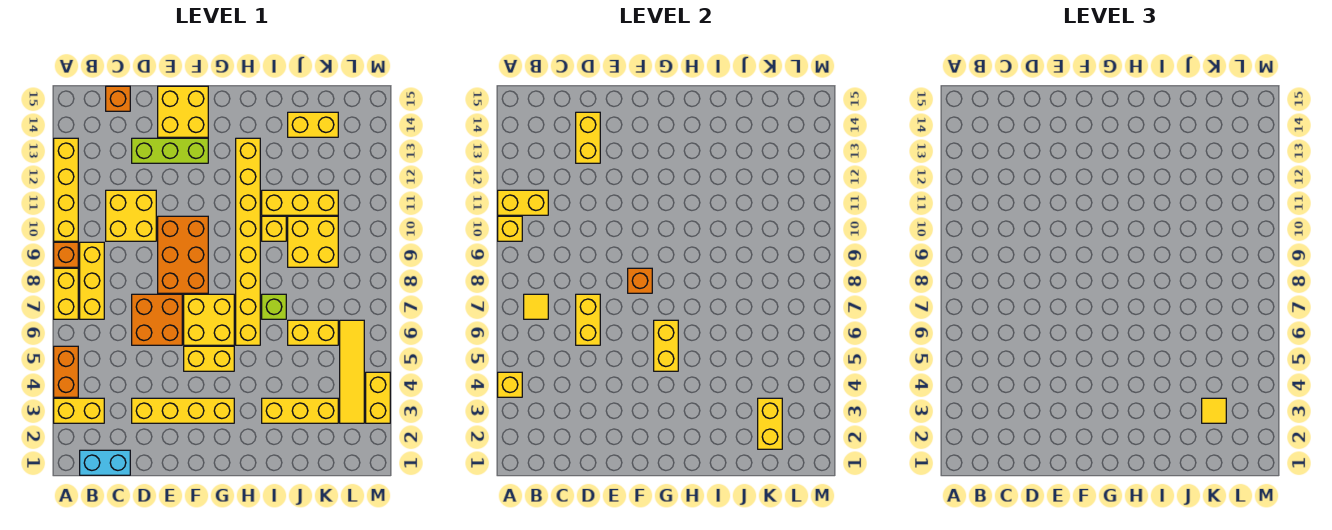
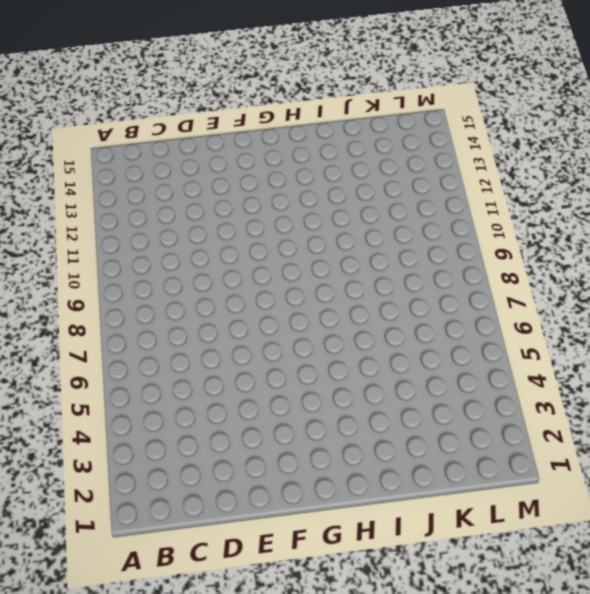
none -> yellow 1x2 brick [54,398,104,423]
none -> orange 1x2 brick [54,346,78,397]
none -> yellow 1x2 brick [54,268,78,319]
none -> orange 1x1 brick [54,242,78,267]

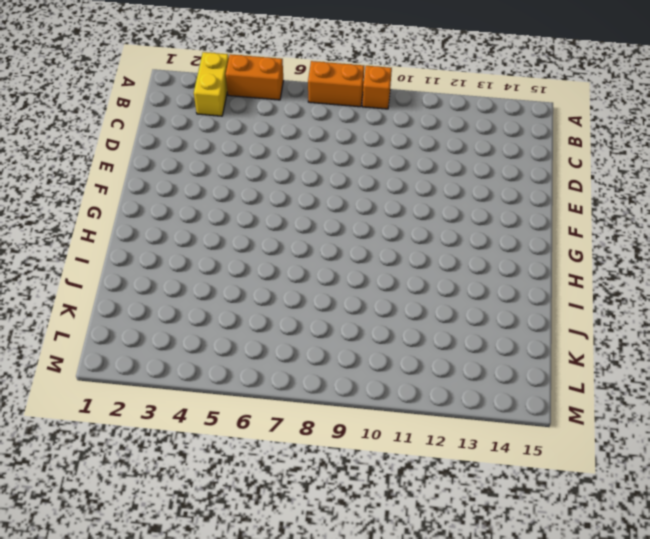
orange 1x2 brick [308,61,364,107] -> yellow 1x2 brick [54,268,78,319]
none -> yellow 1x4 brick [54,138,78,241]
none -> cyan 1x2 brick [80,450,130,475]
none -> yellow 1x3 brick [80,242,104,319]
none -> yellow 2x2 brick [106,190,156,241]

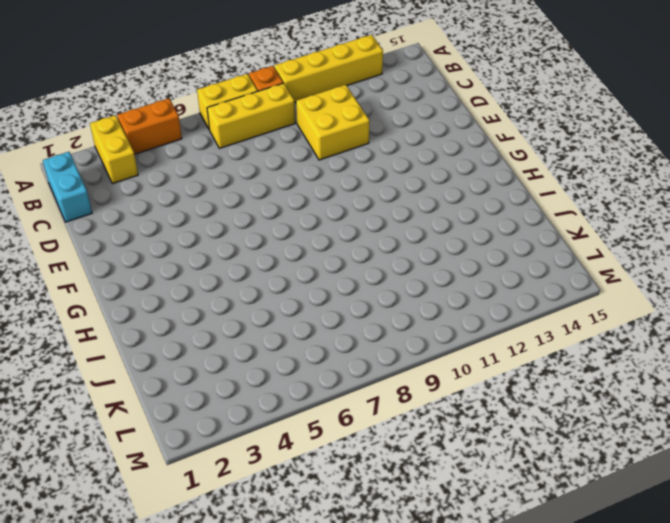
none -> orange 1x1 brick [106,86,130,111]
none -> yellow 1x4 brick [132,398,234,423]
none -> orange 2x2 brick [132,294,182,345]
none -> lime 1x3 brick [132,138,208,163]

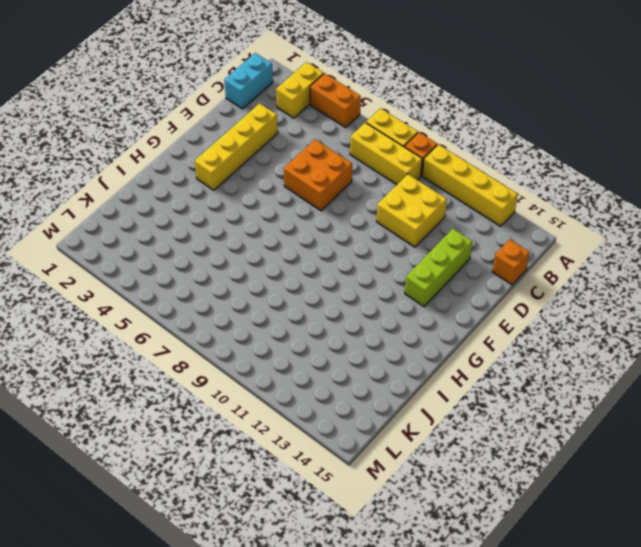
none -> orange 2x3 brick [158,216,208,293]
none -> yellow 2x2 brick [158,86,208,137]
none -> yellow 1x2 brick [184,346,234,371]
none -> yellow 2x2 brick [184,294,234,345]

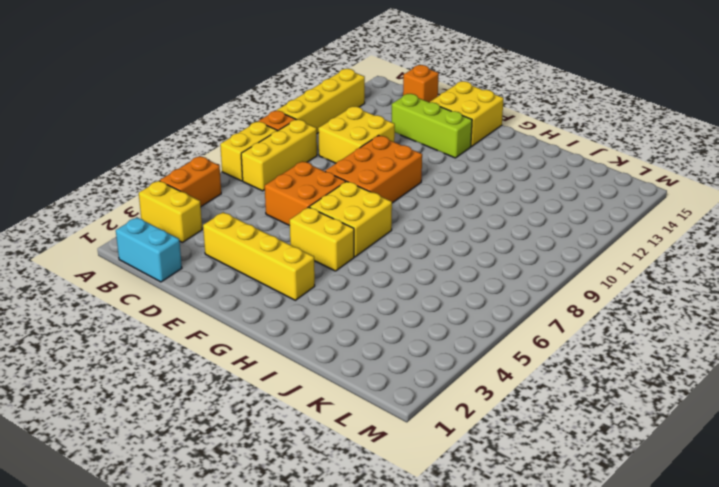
none -> yellow 1x8 brick [236,138,260,345]
none -> yellow 1x3 brick [262,398,338,423]
none -> lime 1x1 brick [262,294,286,319]
none -> yellow 1x1 brick [262,216,286,241]

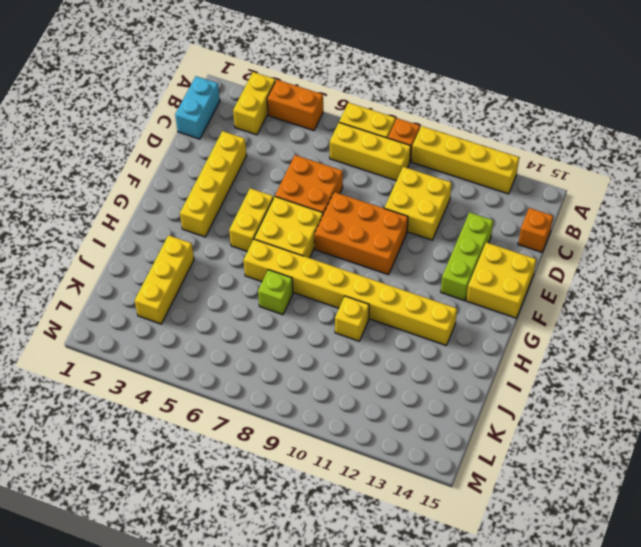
none -> yellow 1x3 brick [262,190,338,215]
none -> yellow 1x2 brick [288,320,338,345]
none -> yellow 2x2 brick [288,216,338,267]
none -> yellow 1x2 brick [288,112,338,137]

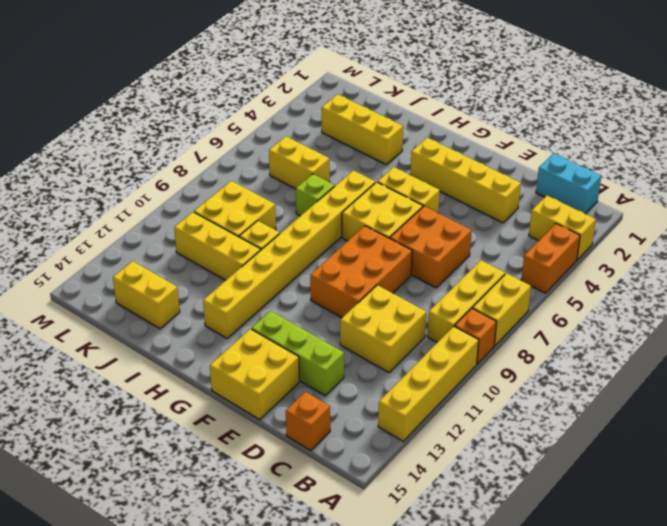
none -> yellow 1x4 tile [340,320,364,423]
none -> yellow 1x2 brick [366,372,390,423]
none -> yellow 1x1 brick [498,372,522,397]
none -> yellow 1x1 brick [498,216,522,241]

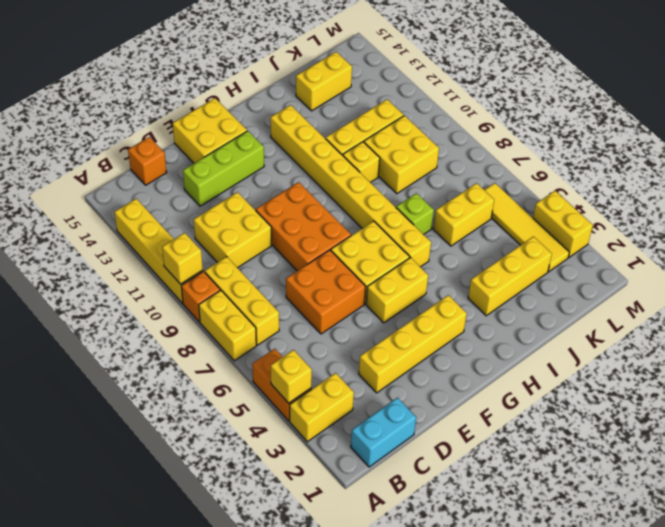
none -> yellow 1x2 brick [498,190,548,215]
none -> yellow 1x1 tile [524,294,548,319]
none -> yellow 1x2 brick [576,294,600,345]
none -> yellow 1x2 brick [576,112,600,163]

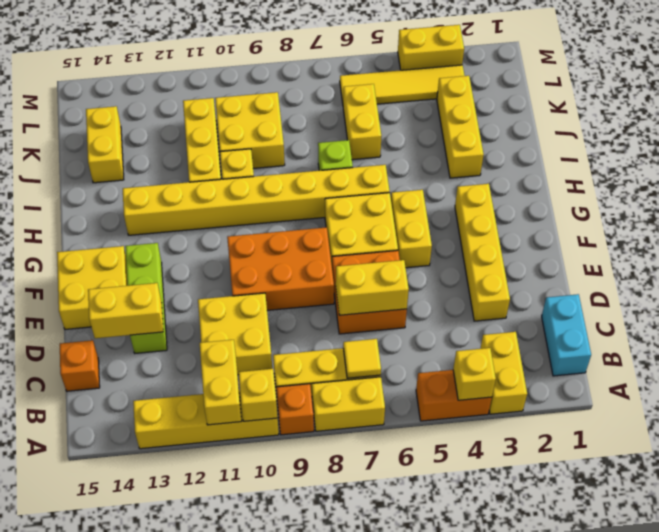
none -> orange 1x1 brick [628,268,652,293]
none -> yellow 1x2 brick [654,320,678,371]
none -> yellow 1x2 brick [758,398,782,449]
none -> yellow 1x1 tile [1202,398,1226,423]

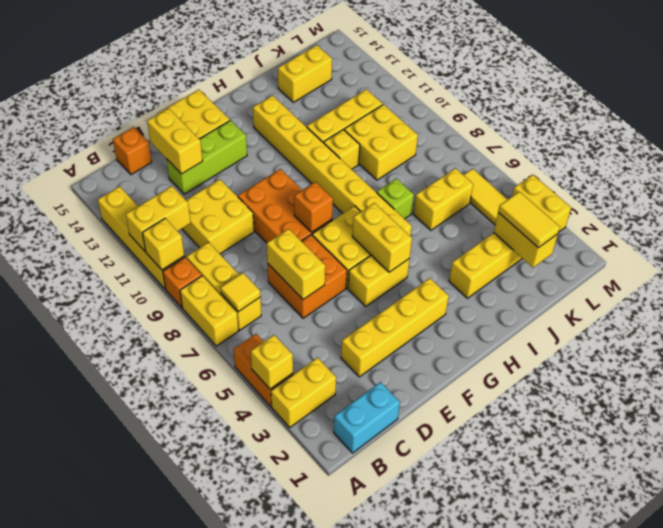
yellow 1x2 tile [498,192,560,248] -> yellow 1x1 tile [1202,398,1226,423]

